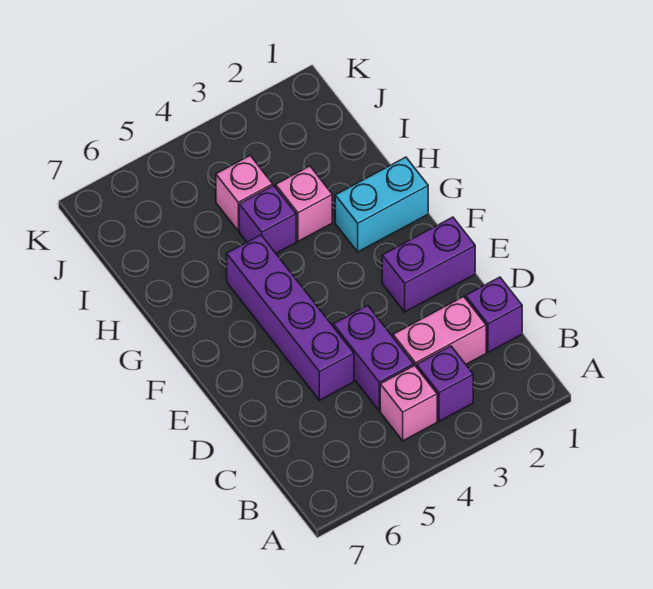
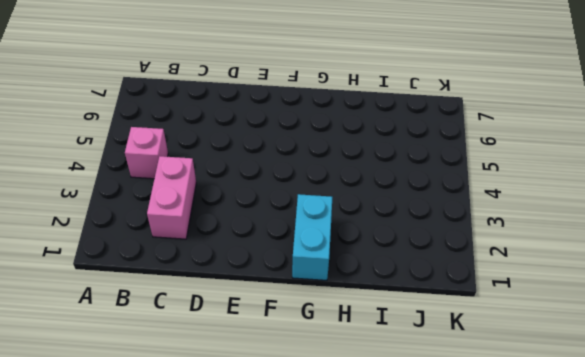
none -> purple 1x1 brick [417,346,473,421]
none -> purple 1x1 brick [466,277,522,352]

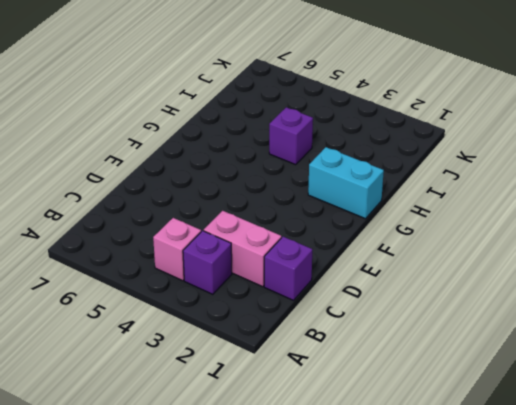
none -> purple 1x2 brick [333,305,414,411]
none -> purple 1x4 brick [227,235,354,400]

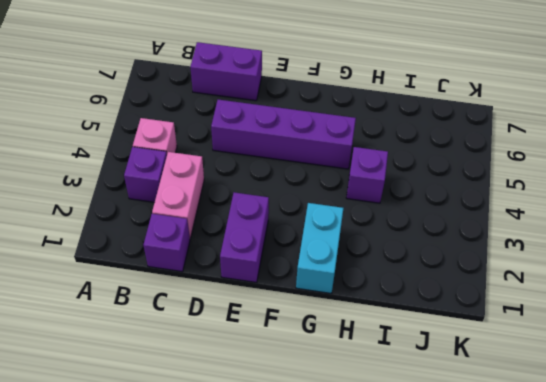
purple 1x2 brick [190,42,262,101] -> purple 1x2 brick moved to [333,305,414,411]
none -> pink 1x1 brick [276,166,332,241]
none -> pink 1x1 brick [216,156,273,231]

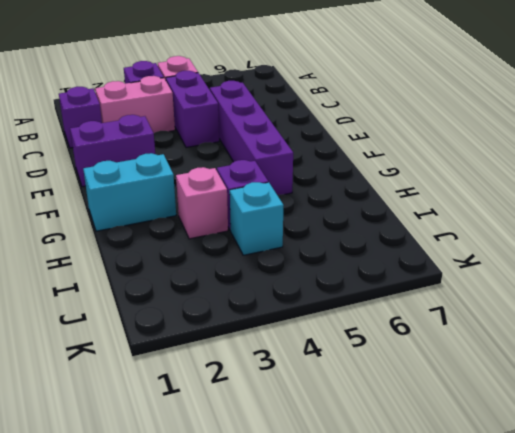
cyan 1x1 brick [230,182,284,255] -> pink 1x1 brick [216,156,273,231]

